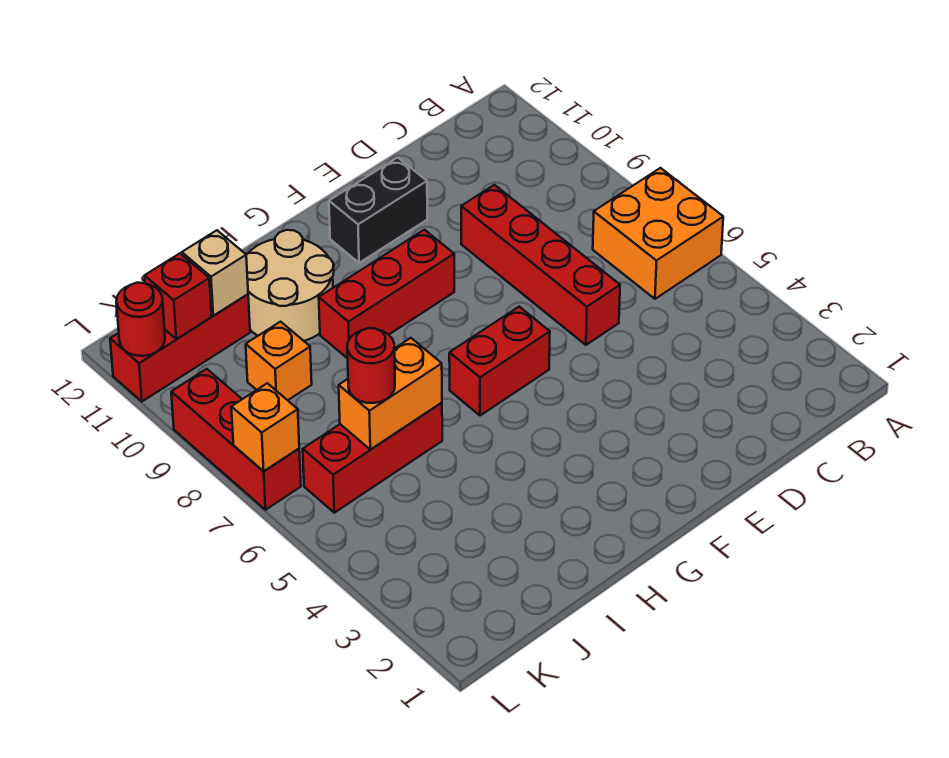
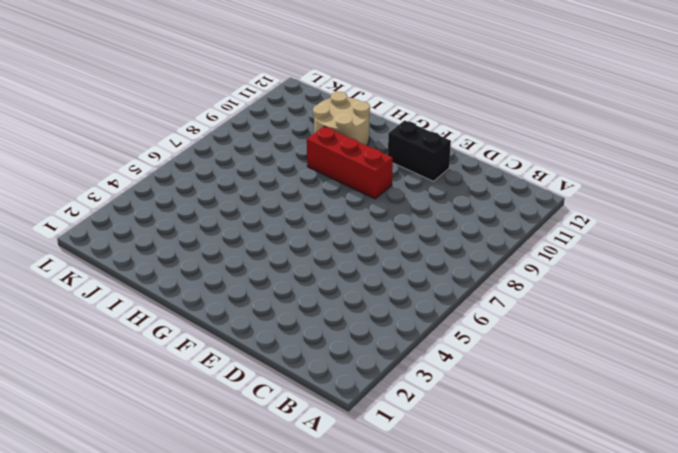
none -> orange 2x2 brick [593,168,723,299]
none -> red 1x4 brick [461,185,620,345]
none -> red 1x2 brick [449,307,550,416]

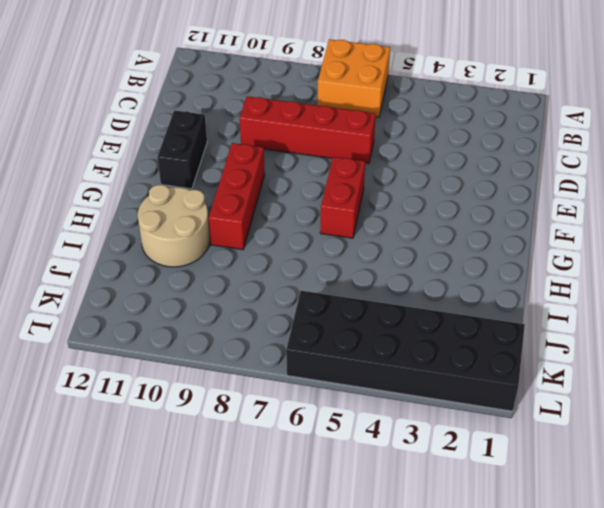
black 2x6 brick [286,291,525,411] -> red 1x3 brick [303,403,442,513]
none -> orange 1x1 brick [246,322,312,400]
none -> red 1x3 brick [110,294,250,401]
none -> red 1x3 brick [171,369,301,510]

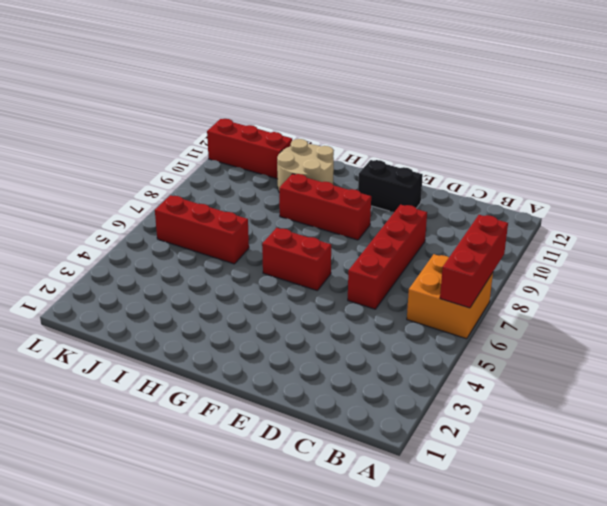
red 1x3 brick [440,215,508,308] -> red 1x3 brick moved to [171,369,301,510]
none -> orange 1x1 brick [246,322,312,400]
none -> orange 1x2 brick [339,338,442,449]
none -> tan 1x1 brick [182,230,248,316]

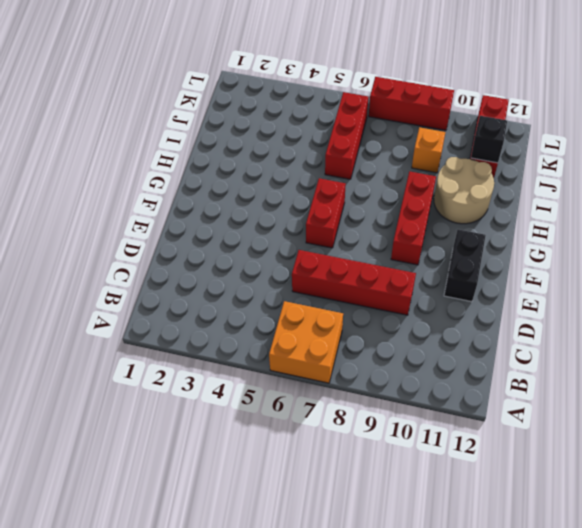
black 1x1 brick [471,116,507,163] -> tan 1x1 brick [182,230,248,316]
none -> orange 1x2 brick [339,338,442,449]
none -> red 1x1 brick [145,253,212,339]
none -> orange 1x1 brick [231,383,299,471]

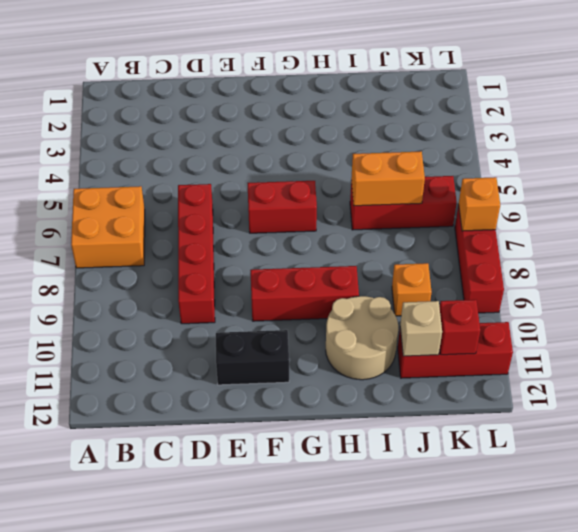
none -> red 1x1 round brick [116,283,165,356]
none -> red 1x1 round brick [347,328,395,403]

